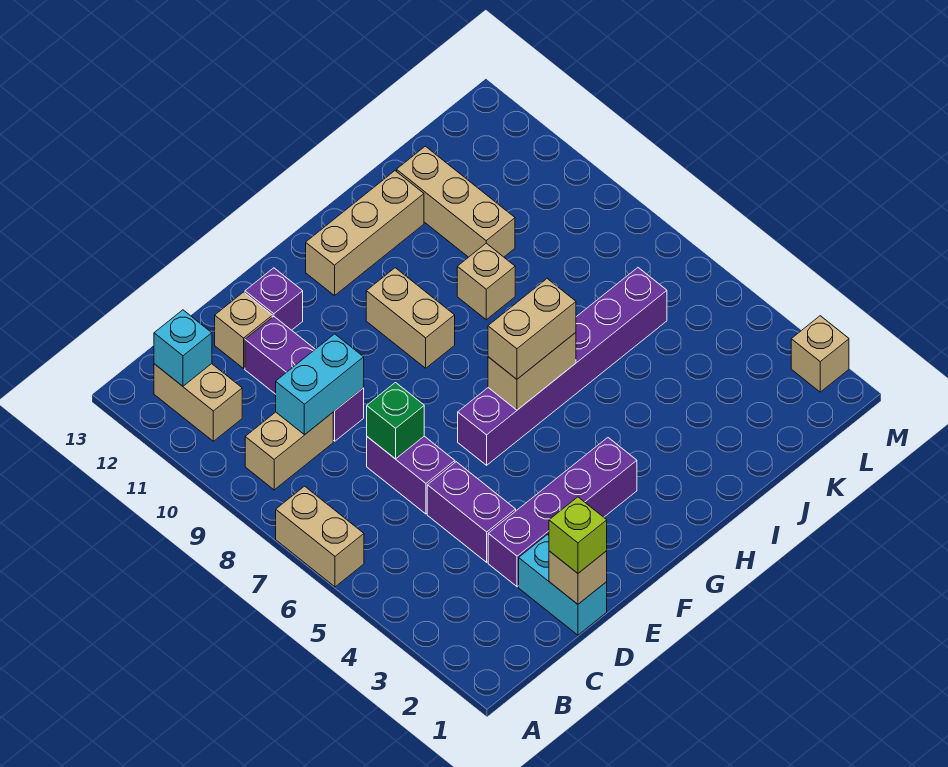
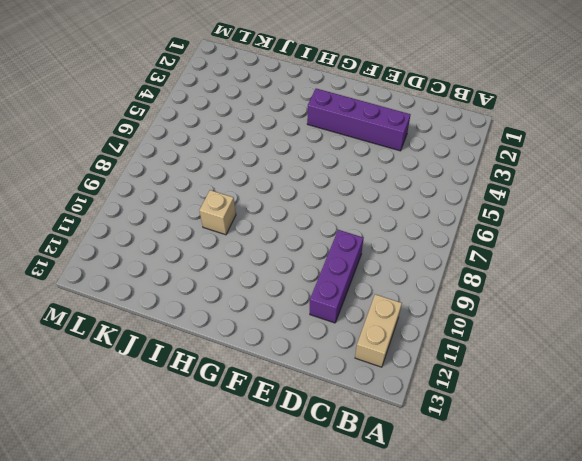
none -> tan 1x2 brick [276,486,364,587]
none -> tan 1x2 brick [245,412,333,490]
none -> cyan 1x2 brick [519,535,607,635]

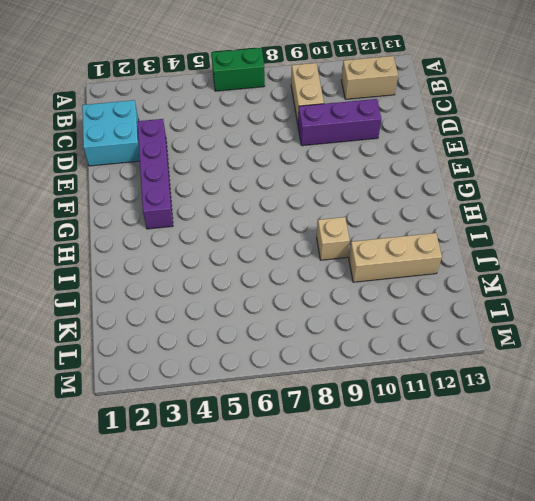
green 1x2 brick [211,48,265,91] -> tan 1x2 brick [276,486,364,587]
cyan 2x2 brick [82,100,140,166] -> cyan 1x2 brick [519,535,607,635]
none -> purple 1x2 brick [427,462,516,562]
none -> purple 1x2 brick [367,436,455,514]
none -> tan 1x1 brick [215,292,272,368]

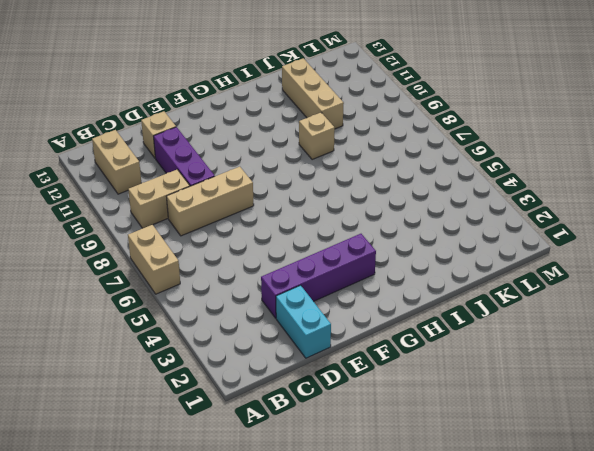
tan 1x3 brick [166,167,254,236] -> tan 1x3 brick moved to [306,171,424,296]
none -> purple 1x2 brick [427,462,516,562]
none -> purple 1x2 brick [367,436,455,514]
none -> purple 1x1 brick [245,268,303,330]

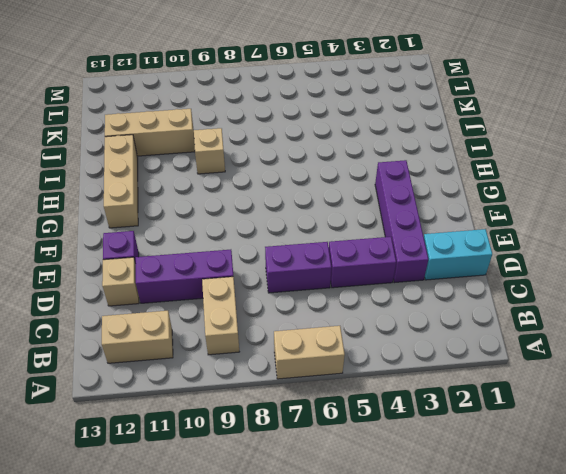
none -> purple 1x6 brick [458,268,667,465]
none -> tan 1x2 brick [366,268,455,368]
none -> tan 1x1 brick [791,316,849,392]

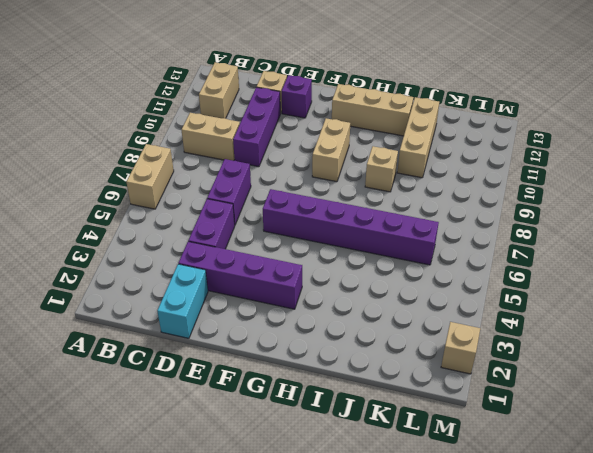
none -> cyan 1x1 brick [154,310,212,386]
none -> cyan 1x2 brick [276,334,364,435]
none -> tan 1x1 brick [549,551,607,604]

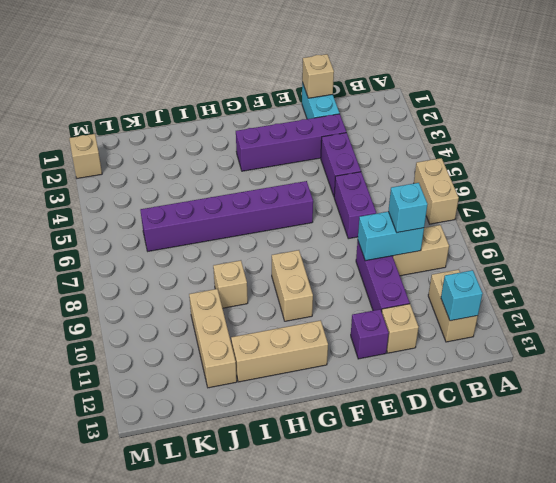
cyan 1x1 brick [388,183,428,233] -> none
none -> green 1x1 brick [367,383,424,459]
none -> tan 1x2 brick [488,333,576,410]
none -> lime 1x1 brick [549,497,607,573]

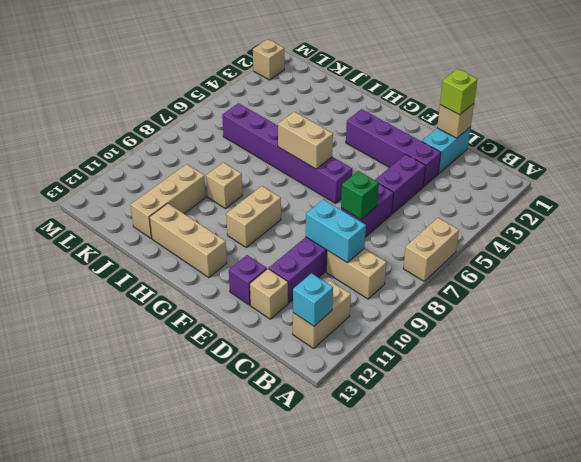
none -> tan 1x2 brick [488,279,576,379]

